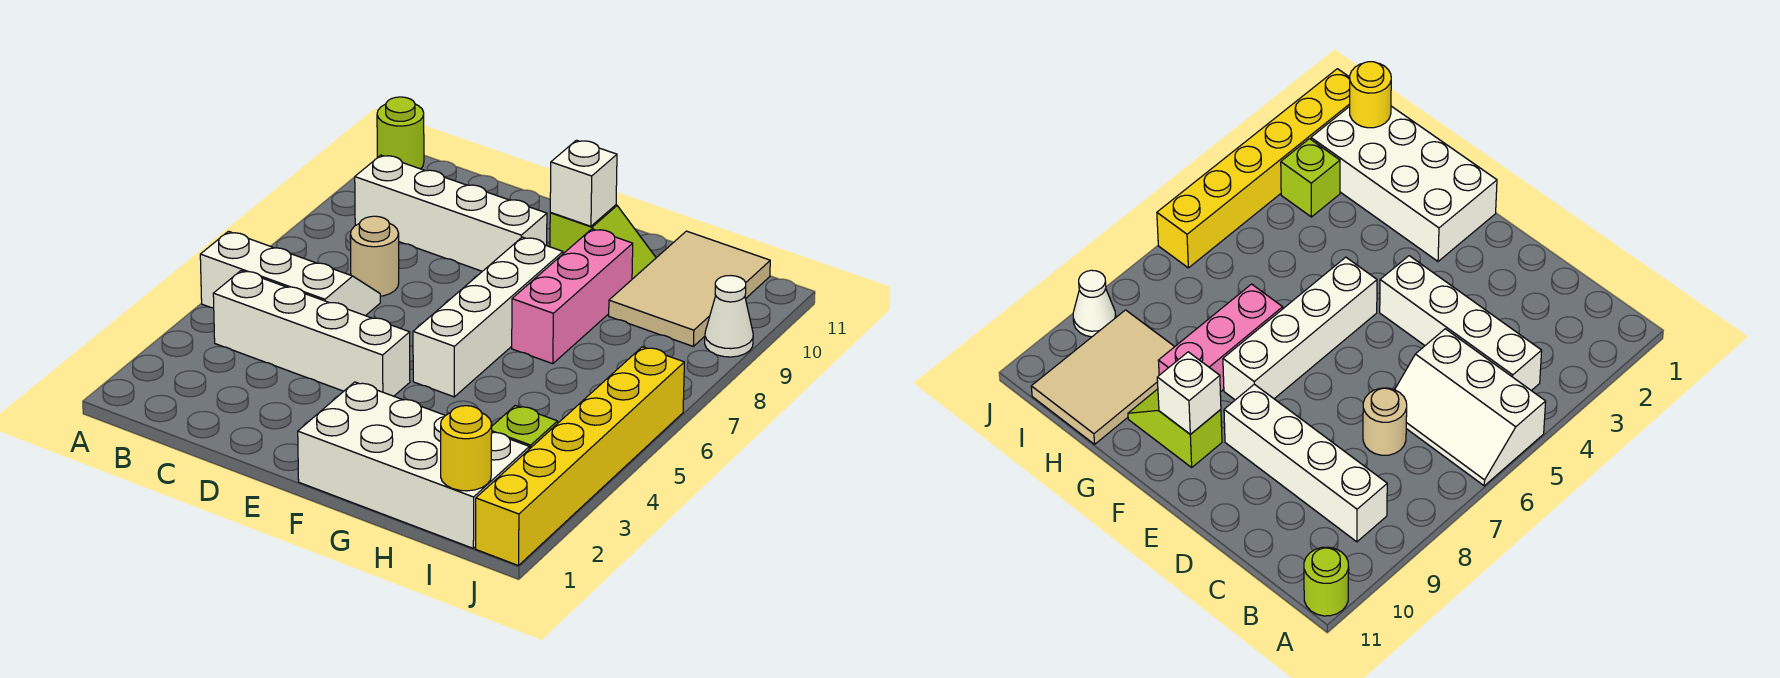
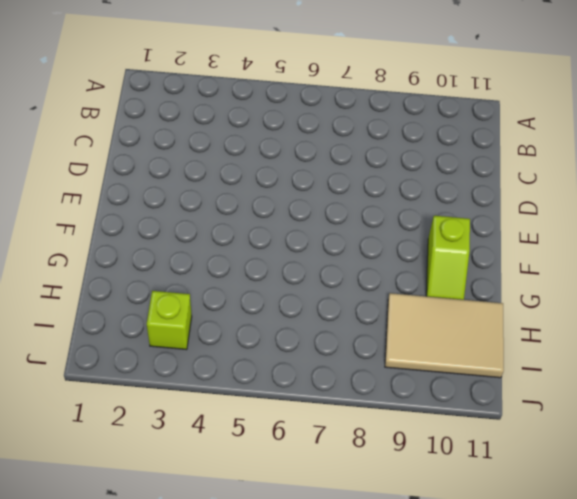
none -> white 2x3 slope [200,231,380,316]
none -> lime 1x1 round brick [377,97,424,169]
none -> white 1x4 brick [213,271,410,396]

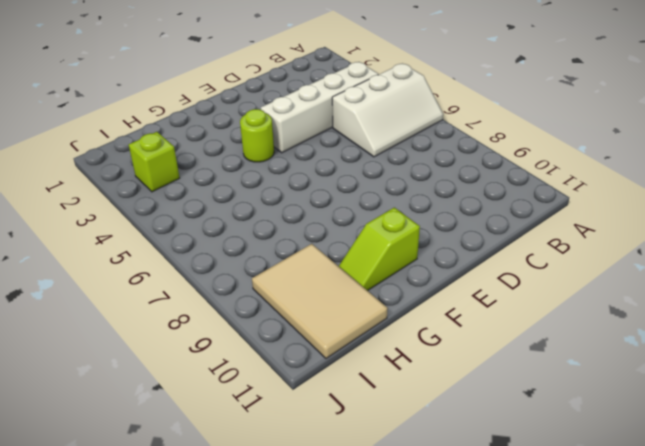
lime 1x1 round brick [240,109,274,162] -> lime 1x1 round brick moved to [377,97,424,169]
none -> white 1x4 brick [355,155,547,271]
none -> tan 1x1 round brick [350,216,399,296]
none -> white 2x4 brick [298,382,529,548]

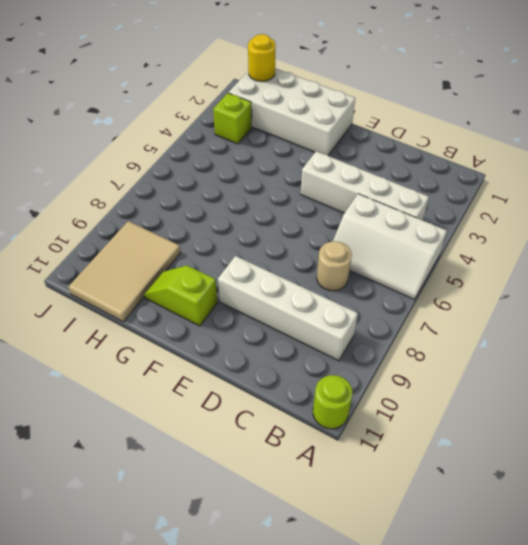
none -> white 1x4 brick [413,237,563,397]
none -> pink 1x3 brick [512,229,633,364]
none -> yellow 1x6 brick [476,347,684,566]

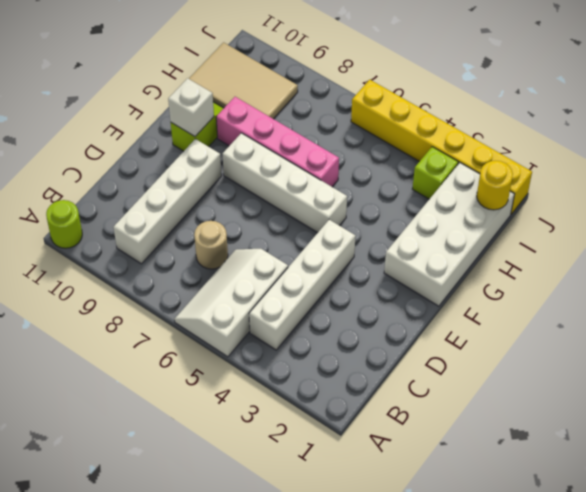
pink 1x4 brick [216,97,339,187] -> pink 1x3 brick [512,229,633,364]
none -> white 1x1 cone [705,276,753,357]

